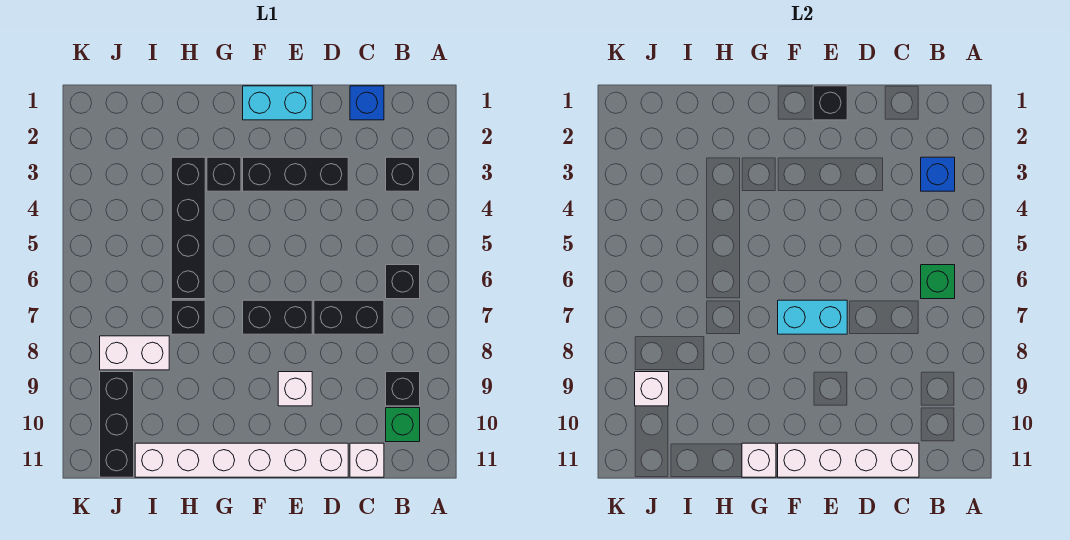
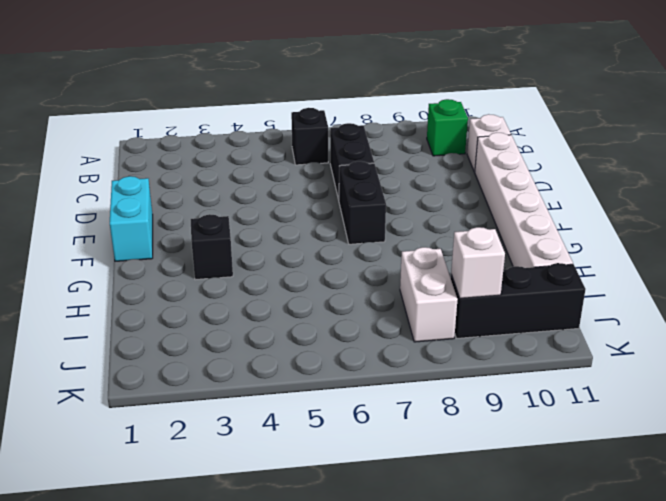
none -> black 1x1 brick [386,157,420,191]
none -> black 1x1 brick [386,372,420,406]
none -> blue 1x1 brick [350,86,384,120]

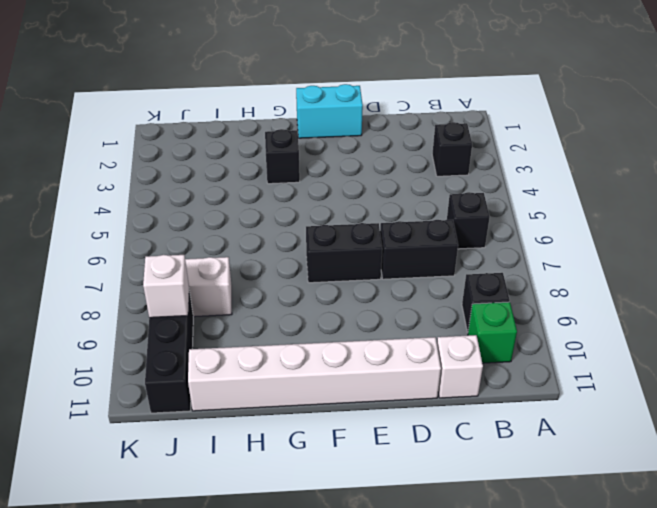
none -> blue 1x1 brick [350,86,384,120]
none -> black 1x3 brick [243,157,348,191]
none -> white 1x1 brick [278,372,312,406]

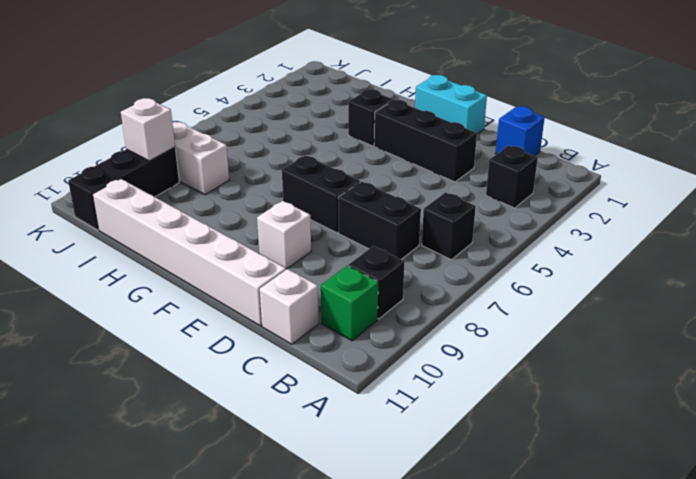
none -> black 1x4 brick [171,157,205,299]
none -> black 1x1 brick [171,300,205,334]
none -> blue 1x1 brick [921,157,955,191]

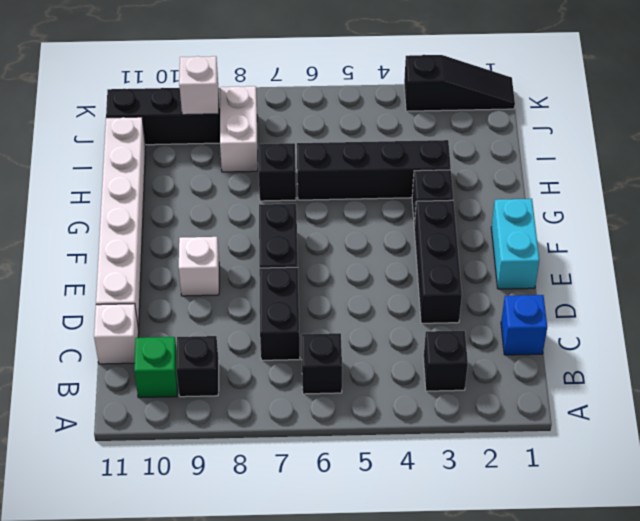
black 1x3 slope [404,55,515,111] -> none
none -> blue 1x1 brick [921,157,955,191]
none -> green 1x1 brick [921,265,955,299]
none -> white 1x4 brick [778,443,919,477]

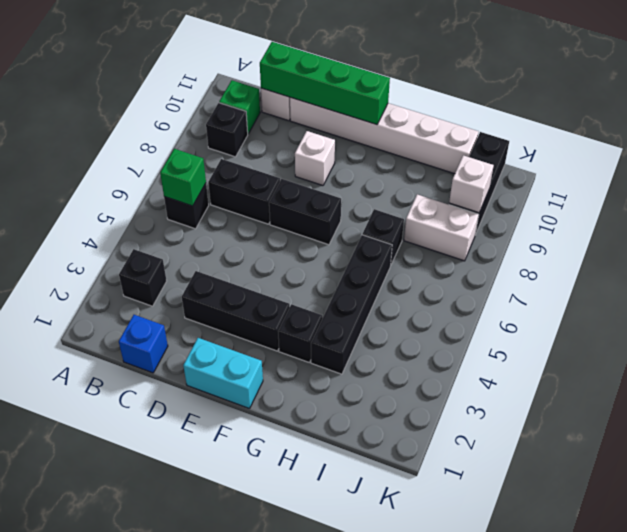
green 1x4 brick [260,42,390,125] -> white 1x4 brick [778,443,919,477]
none -> blue 1x1 brick [921,157,955,191]
none -> black 1x1 brick [813,86,847,120]
none -> cyan 1x2 brick [778,300,847,334]

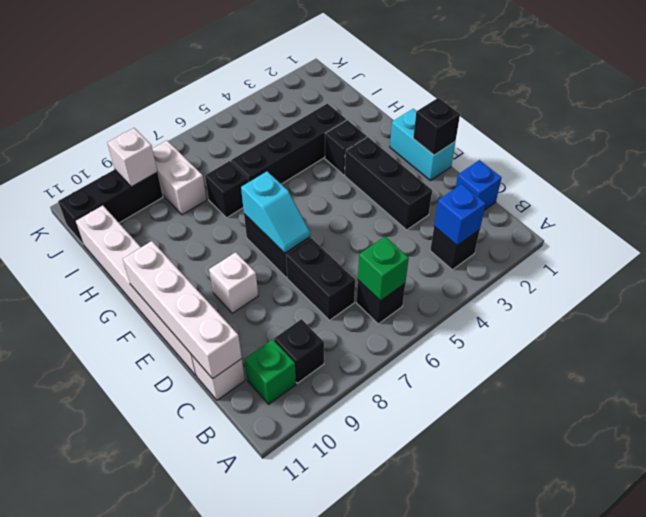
cyan 1x2 slope [241,171,310,253] -> cyan 1x2 brick [778,300,847,334]
none -> white 1x1 brick [742,443,776,477]

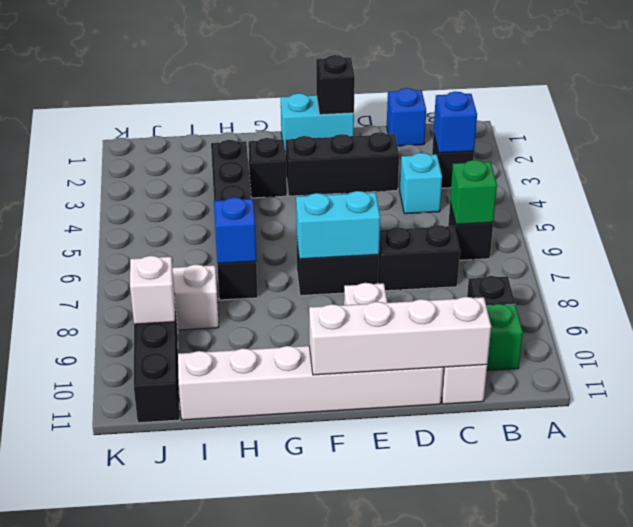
cyan 1x1 brick [400,153,442,214] -> none
blue 1x1 brick [214,197,256,263] -> none
none -> white 1x1 brick [742,443,776,477]

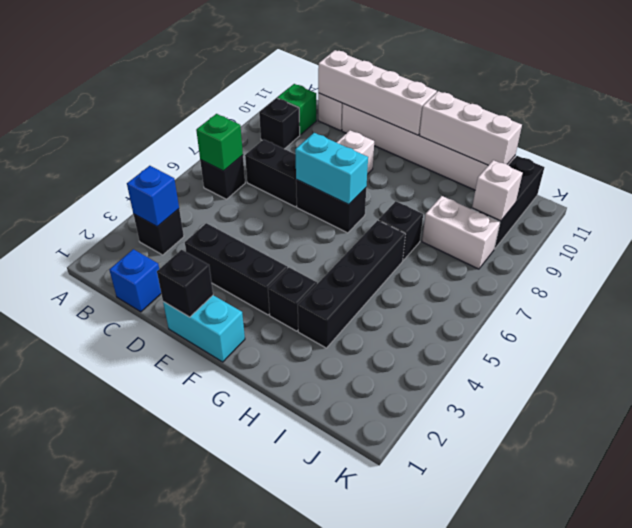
white 1x3 brick [419,91,522,165] -> white 1x1 brick [742,443,776,477]

